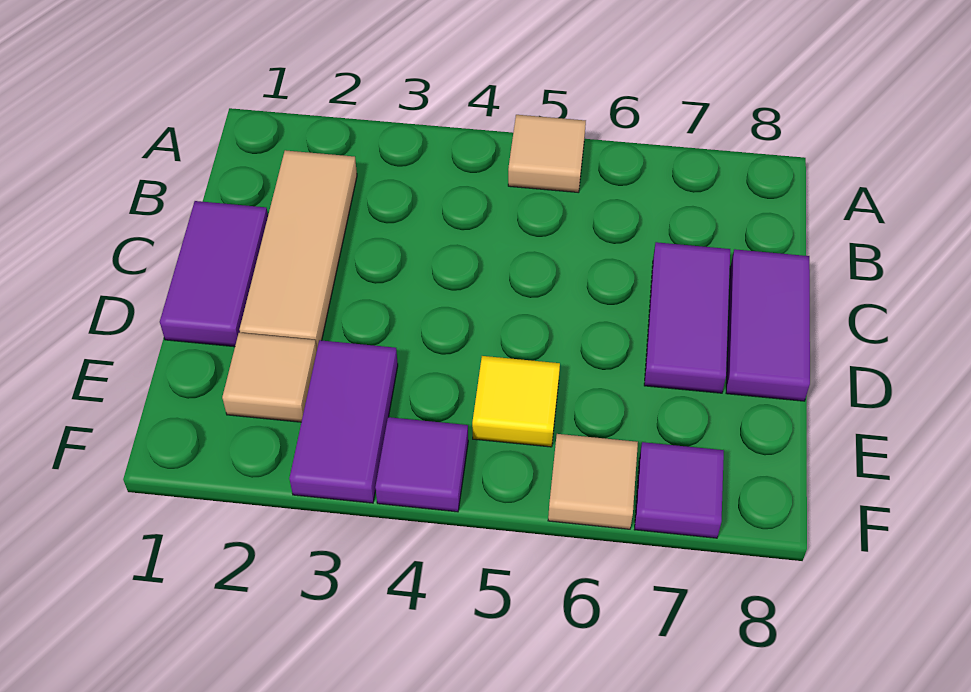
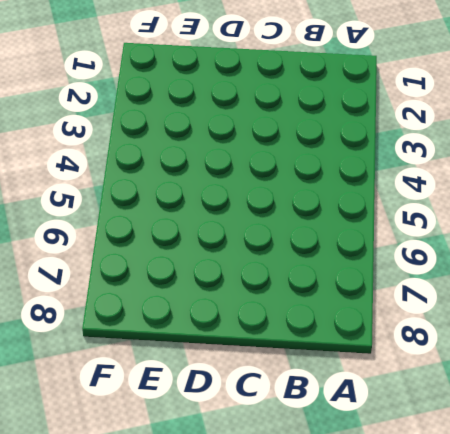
none -> tan 1x1 tile [508,115,586,193]
none -> tan 1x3 tile [239,150,357,348]

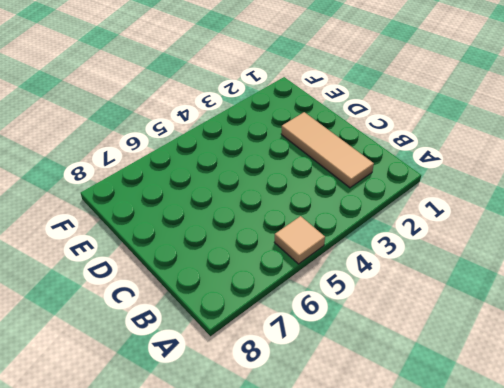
none -> purple 1x2 tile [160,201,268,347]
none -> purple 1x2 tile [644,242,730,393]

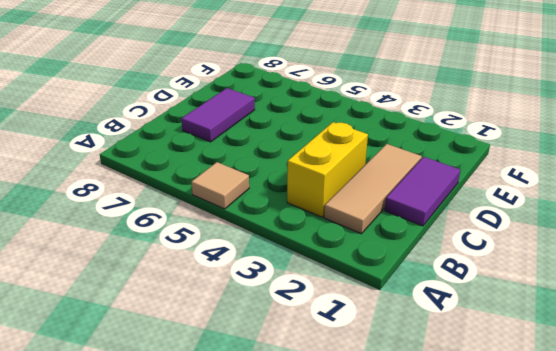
yellow 1x2 brick [287,122,368,217] -> none
none -> purple 1x2 tile [726,249,810,401]
none -> tan 1x1 tile [222,333,317,422]

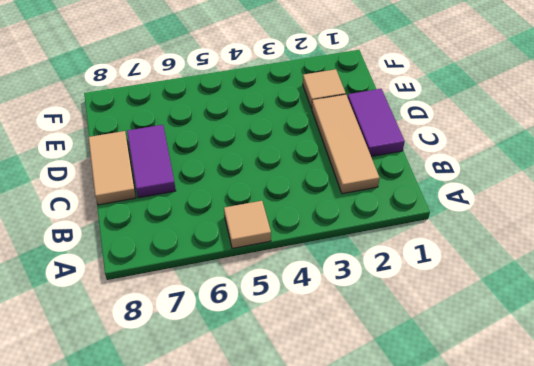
tan 1x2 tile [89,131,136,205] -> purple 1x2 tile [726,249,810,401]
none -> purple 1x2 tile [289,340,398,503]
none -> yellow 1x1 tile [472,356,560,447]

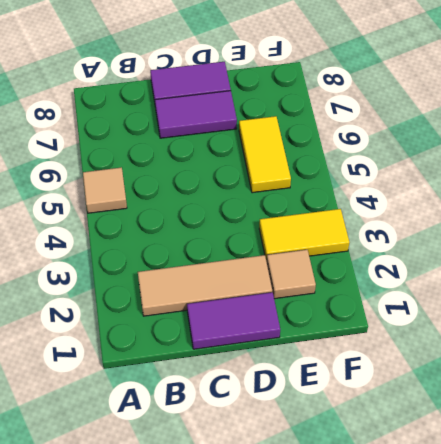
yellow 1x2 tile [259,209,349,262] -> purple 1x2 tile [289,340,398,503]
yellow 1x2 tile [239,116,291,193] -> yellow 1x1 tile [472,356,560,447]
none -> purple 1x1 tile [375,417,468,512]
none -> tan 1x1 tile [548,434,638,529]

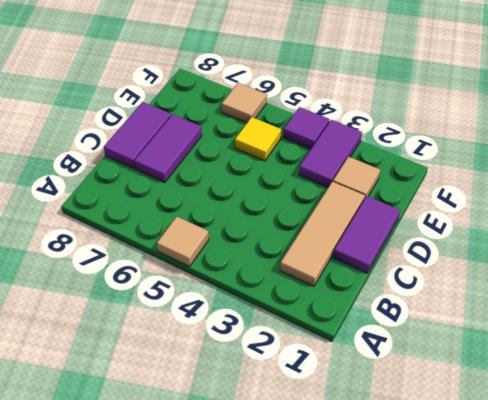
none -> purple 1x1 tile [634,442,724,538]

